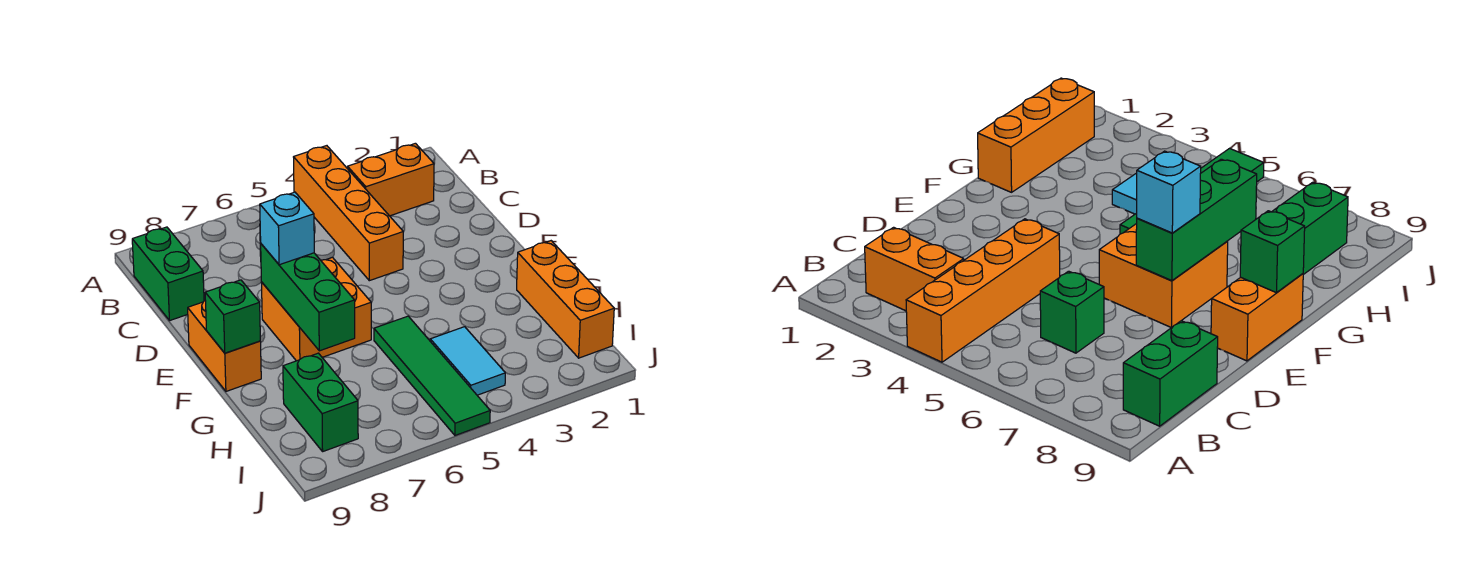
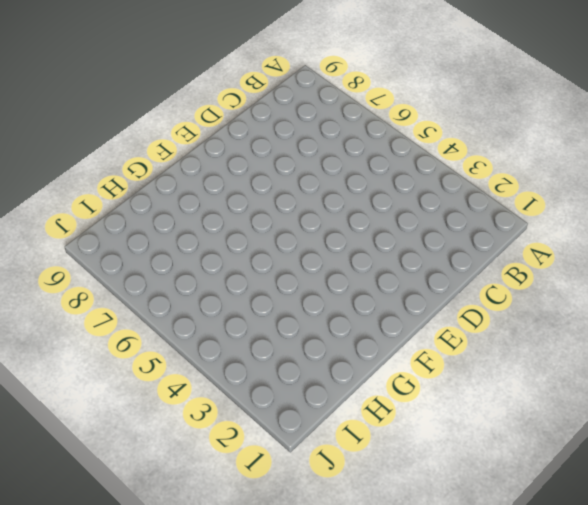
none -> orange 1x4 brick [294,146,403,281]
none -> orange 1x2 brick [348,143,434,216]
none -> green 1x2 brick [132,227,204,321]

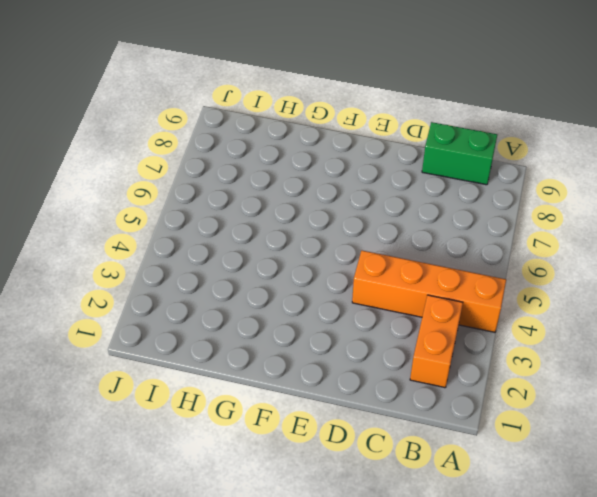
none -> green 1x1 brick [1040,271,1104,353]
none -> orange 2x2 brick [261,257,371,361]
none -> orange 1x2 brick [188,301,261,391]

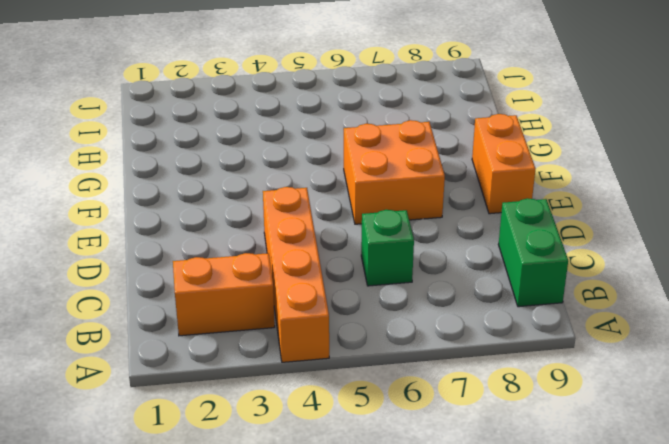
none -> orange 1x3 brick [517,241,614,358]
none -> green 1x4 tile [374,316,490,435]
none -> cyan 1x2 tile [430,327,505,395]

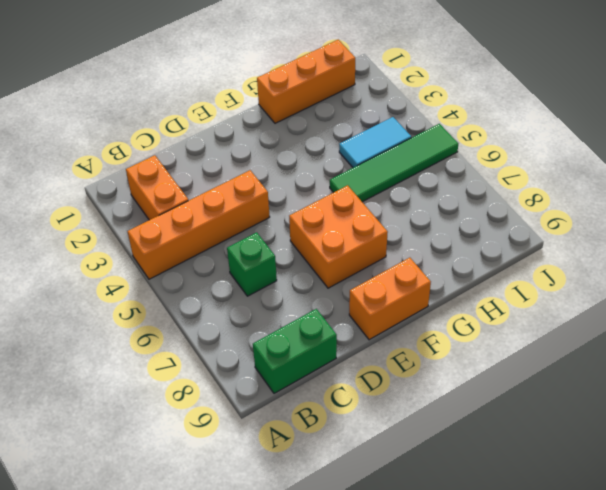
none -> green 1x2 brick [283,353,358,451]
none -> green 1x3 brick [261,244,355,351]
none -> green 1x1 brick [205,280,260,353]

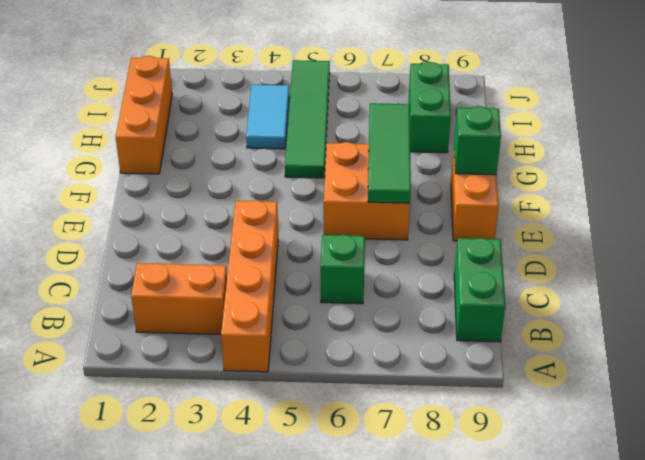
green 1x3 tile [368,103,411,203] -> green 1x3 brick [261,244,355,351]
none -> cyan 1x1 brick [260,192,314,265]

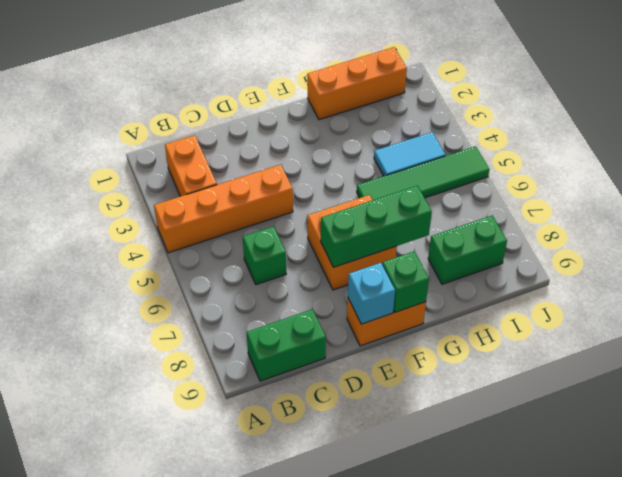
cyan 1x1 brick [348,263,395,324] -> cyan 1x1 brick moved to [260,192,314,265]

